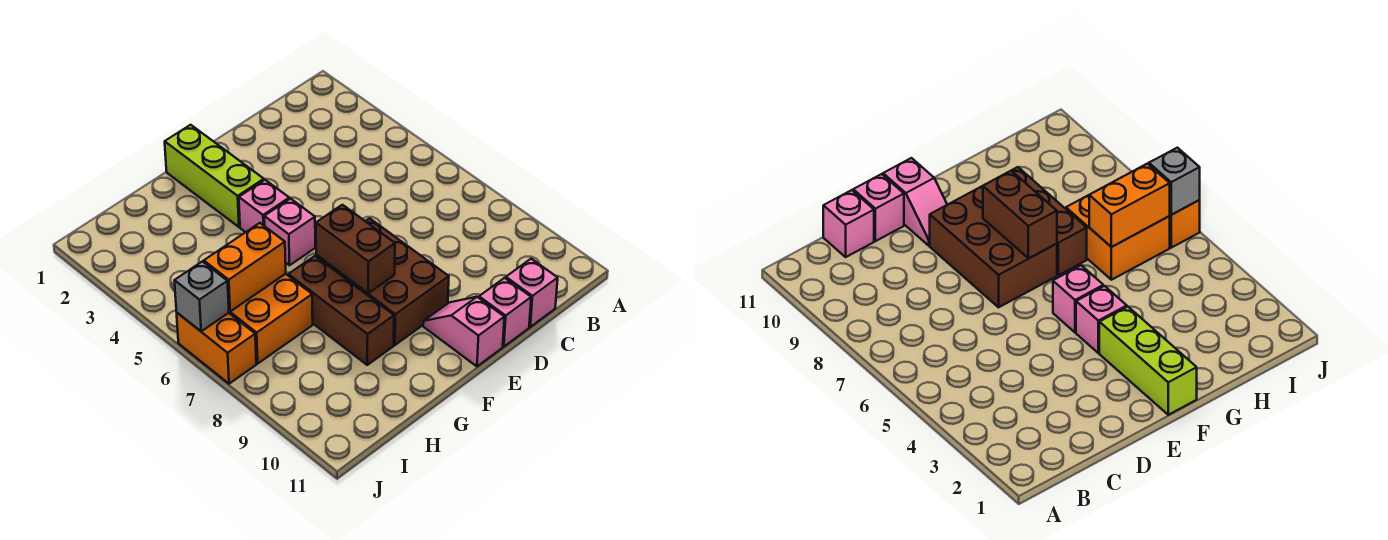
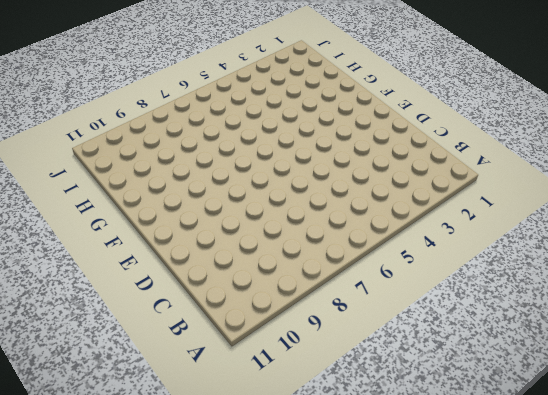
none -> pink 1x1 brick [506,259,558,327]
none -> pink 1x1 brick [479,278,531,347]
none -> brown 2x3 brick [316,218,449,345]

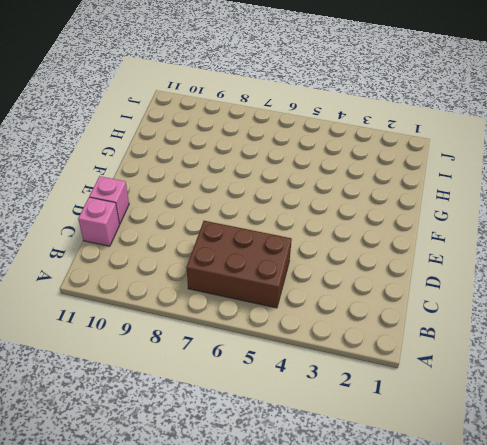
brown 2x3 brick [186,221,292,308] -> brown 2x3 brick moved to [316,218,449,345]
none -> pink 1x2 slope [423,297,504,366]
none -> lime 1x3 brick [165,125,264,227]
none -> pink 1x1 brick [239,180,289,232]

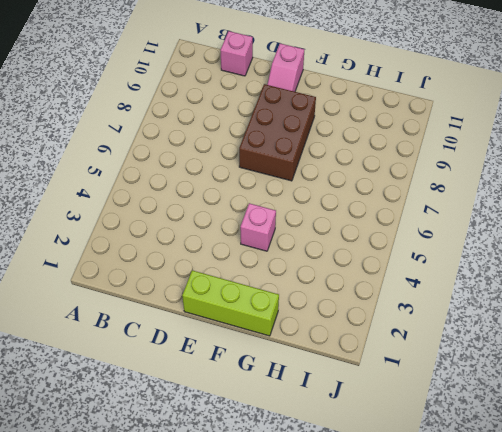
lime 1x3 brick [182,270,279,336] -> lime 1x3 brick turned to [165,125,264,227]
none -> pink 1x1 brick [479,278,531,347]
none -> pink 1x1 brick [264,199,315,265]
none -> brown 1x3 brick [288,256,394,365]

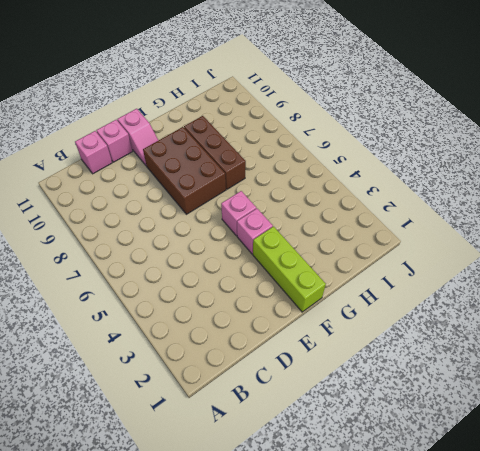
none -> orange 2x2 brick [229,274,313,363]
none -> orange 1x2 brick [177,313,256,384]
none -> brown 1x2 brick [316,205,395,293]

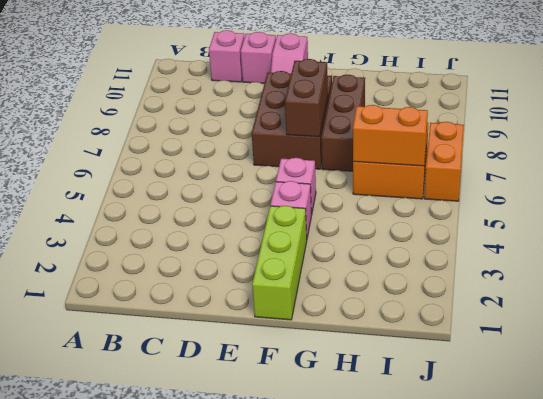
none -> grey 1x1 brick [174,261,229,331]

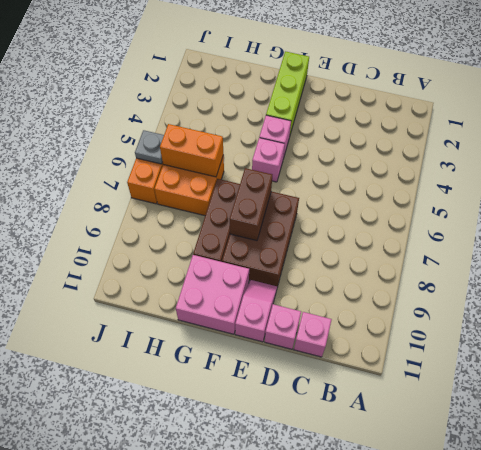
pink 2x2 brick [176,255,249,334] -> none
grey 1x1 plate [135,130,164,164] -> grey 1x1 brick [174,261,229,331]

